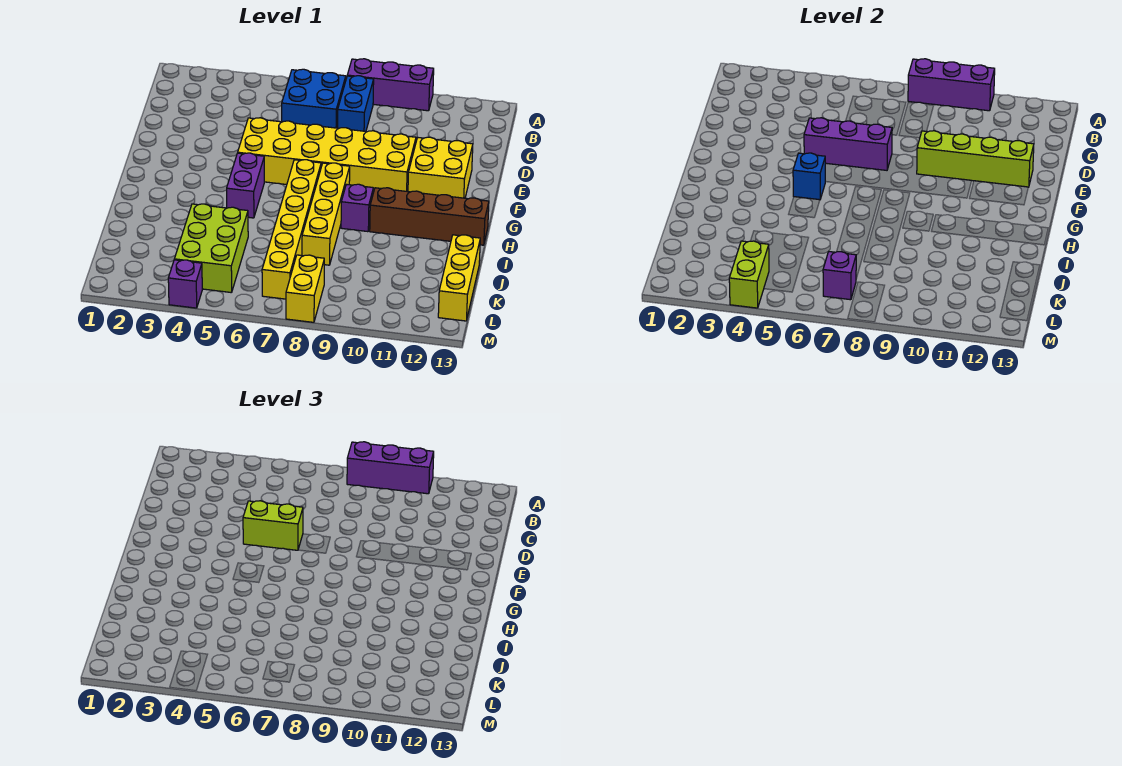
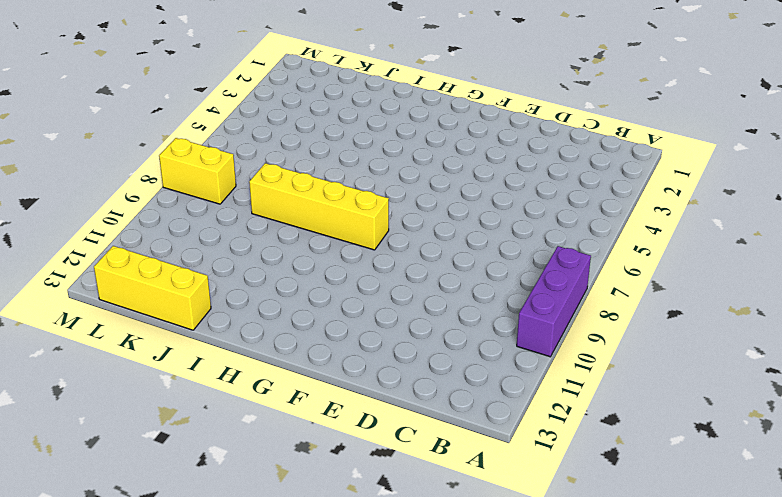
none -> blue 2x2 brick [282,69,346,128]
none -> blue 1x2 brick [337,76,374,131]
none -> yellow 2x6 brick [238,118,416,193]

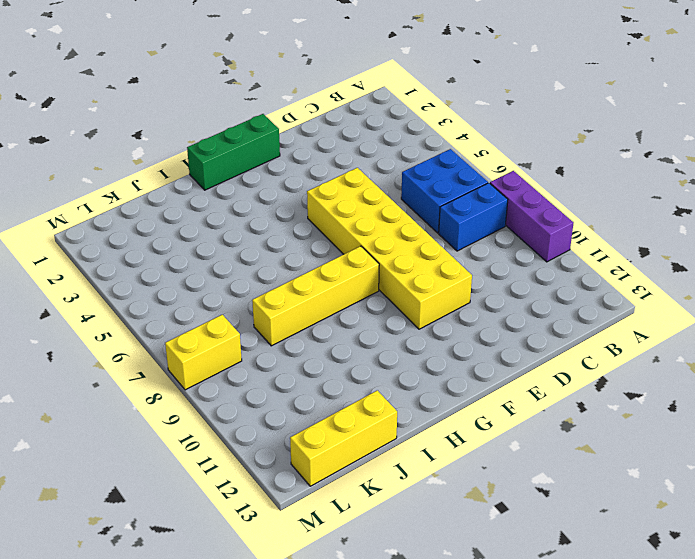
green 1x3 brick [187,114,280,190] -> none
none -> yellow 2x2 brick [408,137,473,198]
none -> purple 1x2 brick [227,153,264,218]
none -> yellow 1x6 brick [262,160,321,299]

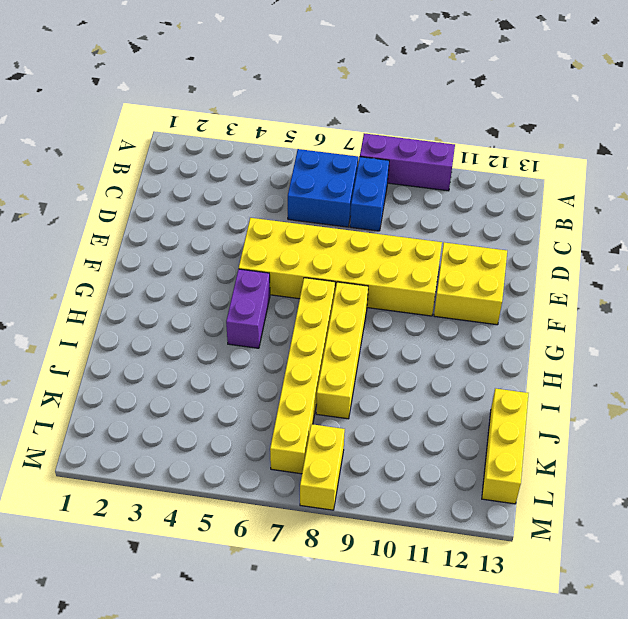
none -> purple 1x1 brick [341,184,373,232]
none -> brown 1x4 brick [370,188,489,245]
none -> lime 2x3 brick [174,204,248,293]

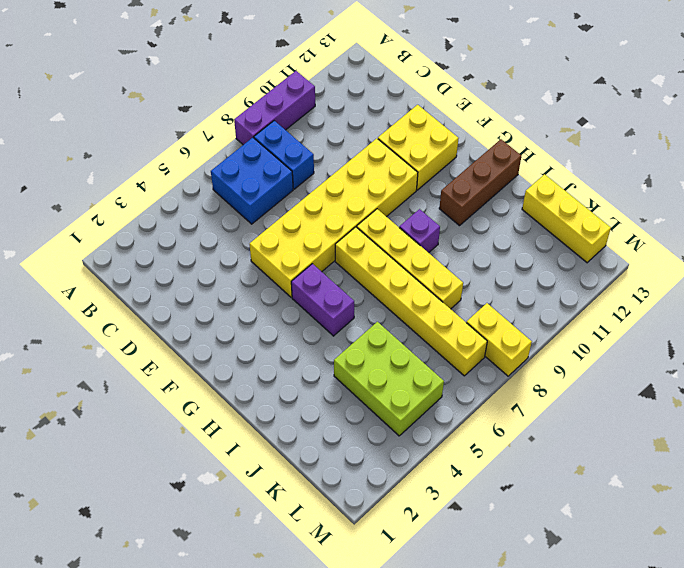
brown 1x3 brick [439,139,521,226] -> brown 1x4 brick [370,188,489,245]
none -> purple 1x1 brick [168,260,202,308]
none -> purple 1x3 brick [908,59,995,111]
none -> purple 1x3 brick [804,118,892,170]

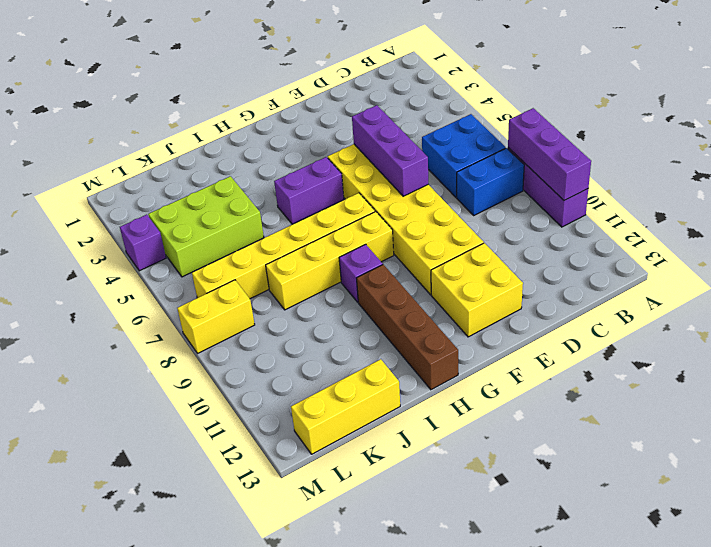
none -> lime 1x4 brick [917,131,1034,187]
none -> blue 1x1 brick [793,153,826,200]
none -> lime 1x2 brick [729,241,769,308]

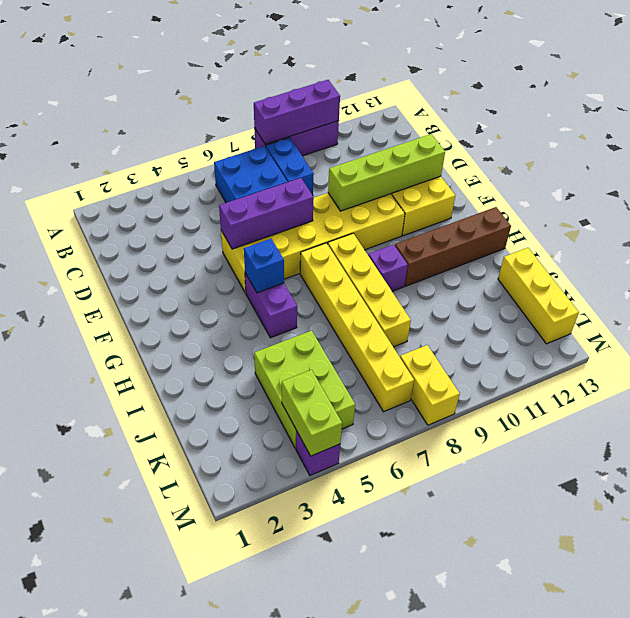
none -> purple 1x1 brick [823,251,856,300]
none -> purple 1x3 brick [347,442,434,494]
none -> lime 1x2 brick [243,501,303,550]

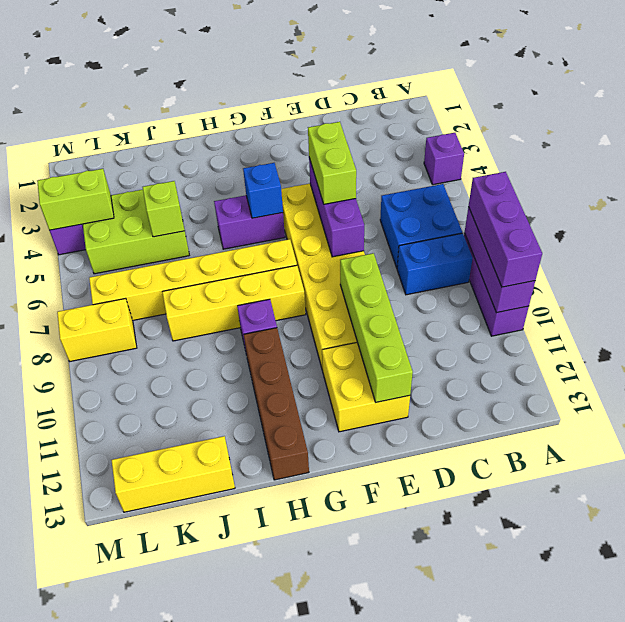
purple 1x1 brick [424,133,464,185] -> purple 1x1 brick moved to [823,251,856,300]
lime 1x1 brick [143,181,185,237] -> none

